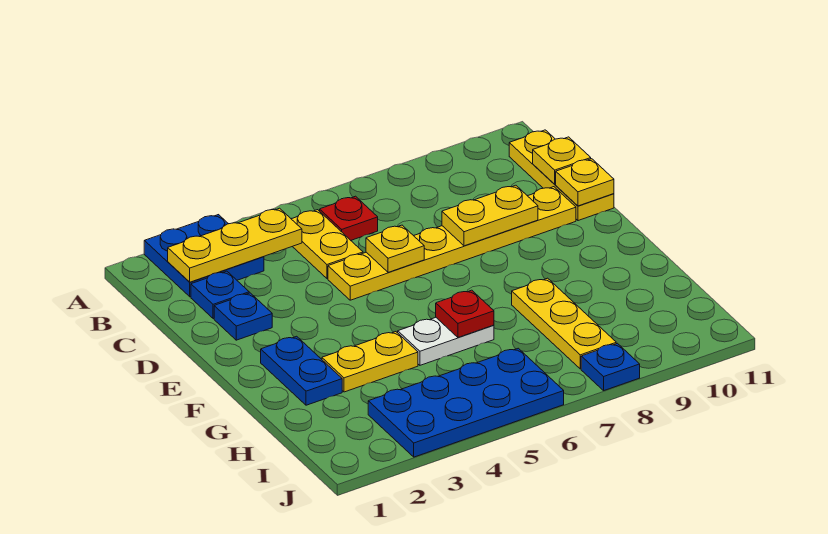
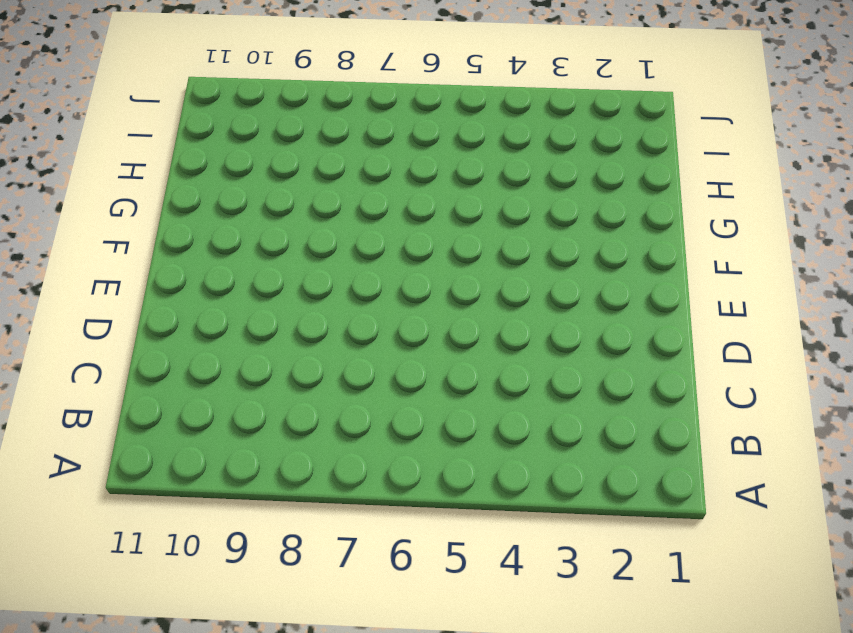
none -> blue 2x2 plate [144,215,264,297]
none -> yellow 1x2 plate [292,210,363,279]
none -> red 1x1 plate [320,196,378,240]

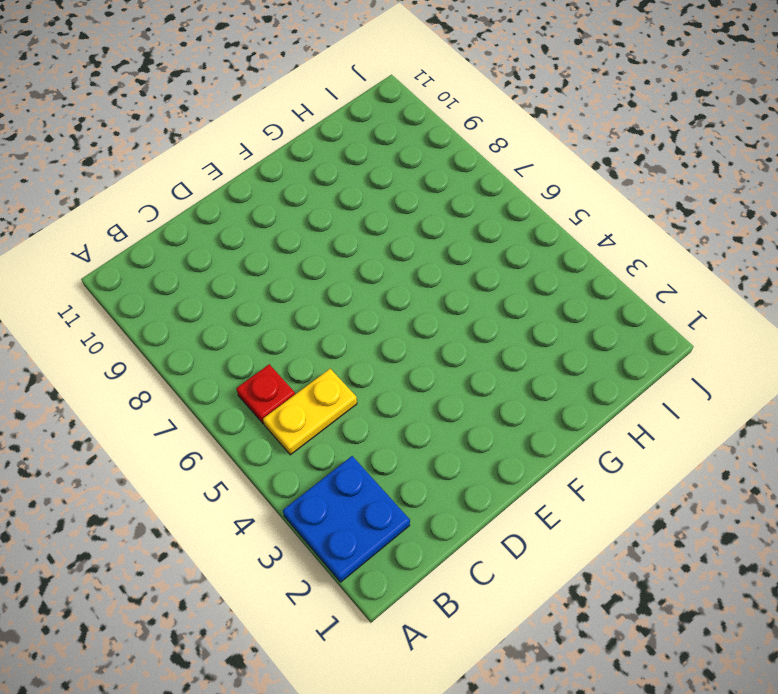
none -> yellow 1x3 plate [509,130,614,221]
none -> blue 1x1 plate [191,271,249,319]
none -> blue 1x1 plate [214,293,272,340]

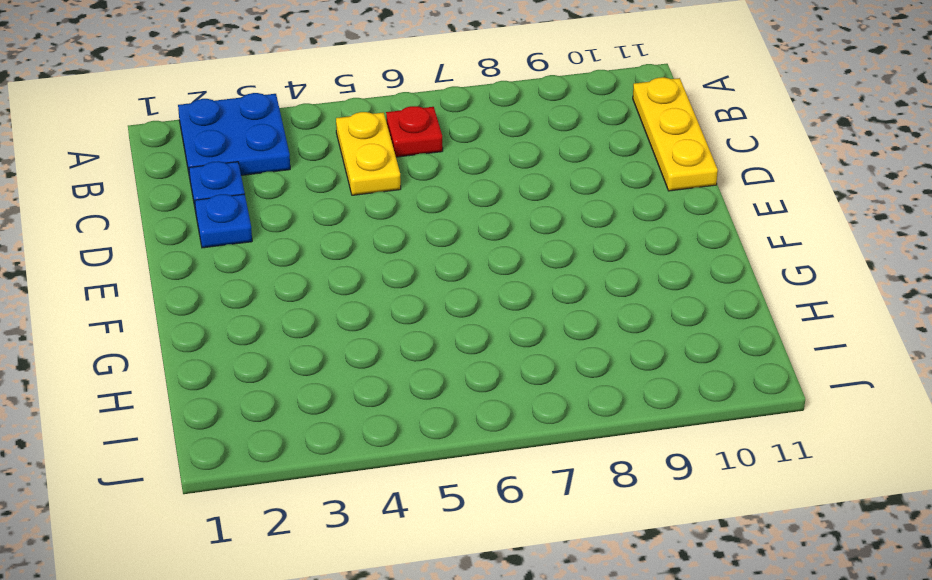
none -> yellow 1x6 plate [328,187,576,300]
none -> blue 1x2 plate [261,336,342,405]
none -> yellow 1x2 plate [322,332,418,392]

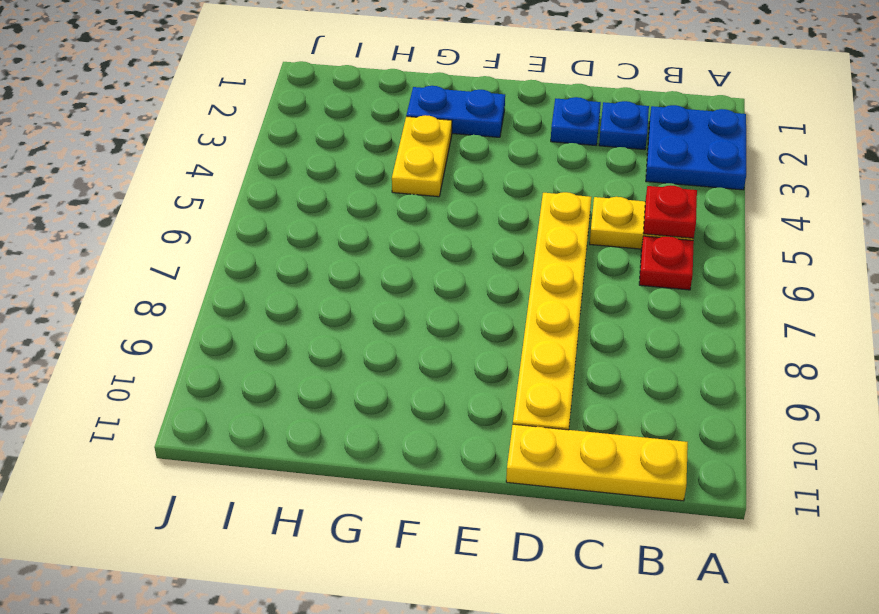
red 1x1 plate [643,185,697,238] -> red 1x1 plate moved to [436,290,494,337]
none -> white 1x2 plate [398,318,494,365]
none -> yellow 1x3 plate [512,278,616,369]
none -> blue 2x4 plate [368,348,564,457]

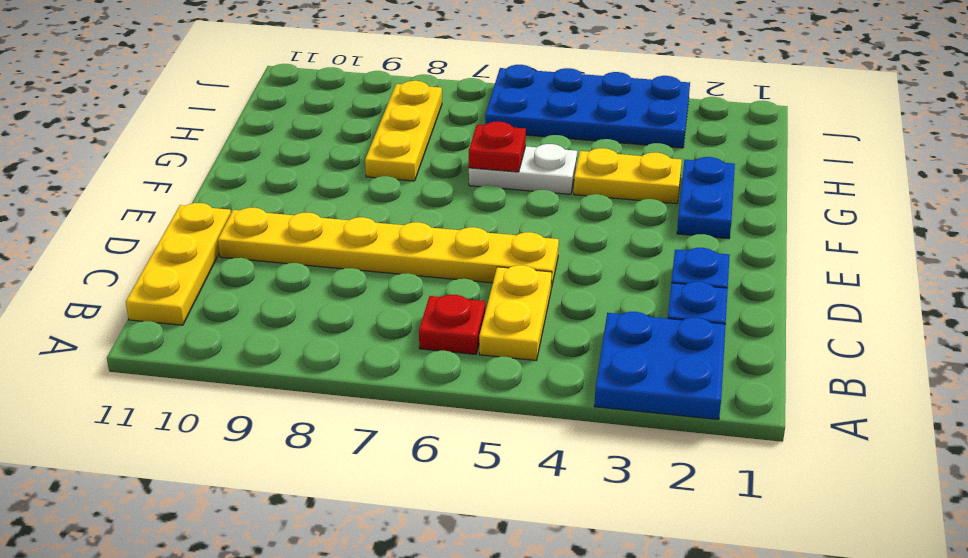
none -> blue 1x1 plate [581,343,640,390]
none -> yellow 1x3 plate [168,208,302,282]
none -> yellow 1x1 plate [533,137,591,184]

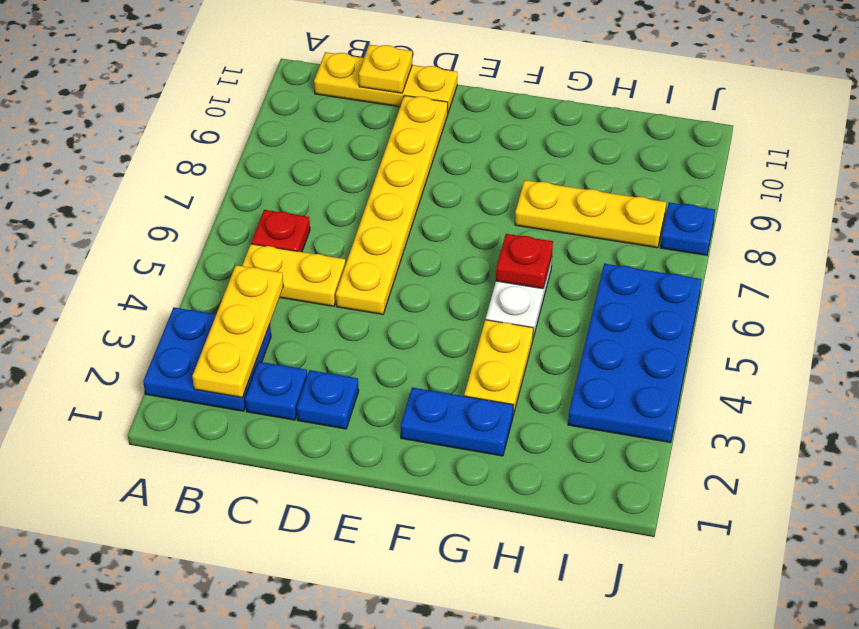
none -> yellow 1x1 plate [366,225,424,272]
none -> yellow 1x2 plate [442,185,538,246]
none -> yellow 1x1 plate [556,159,614,206]

